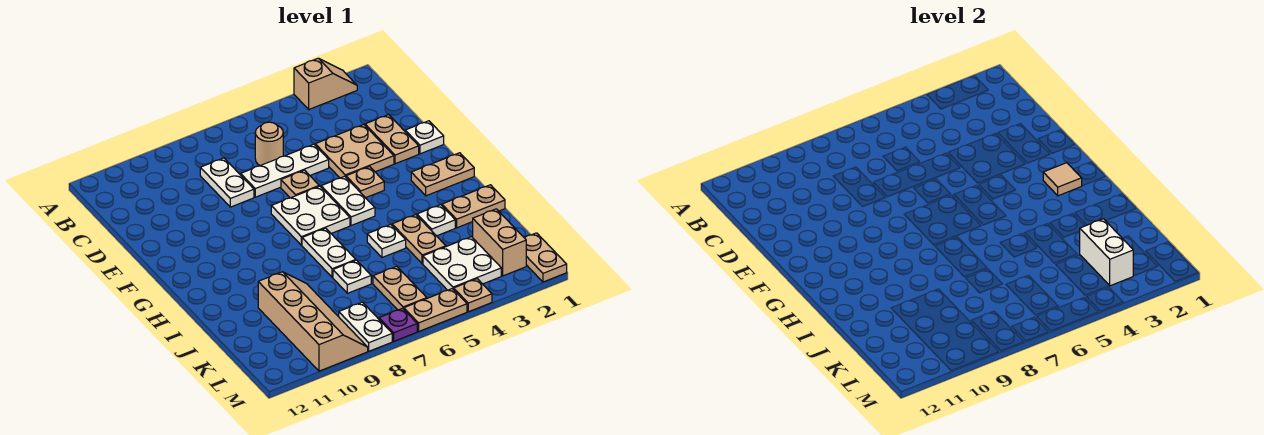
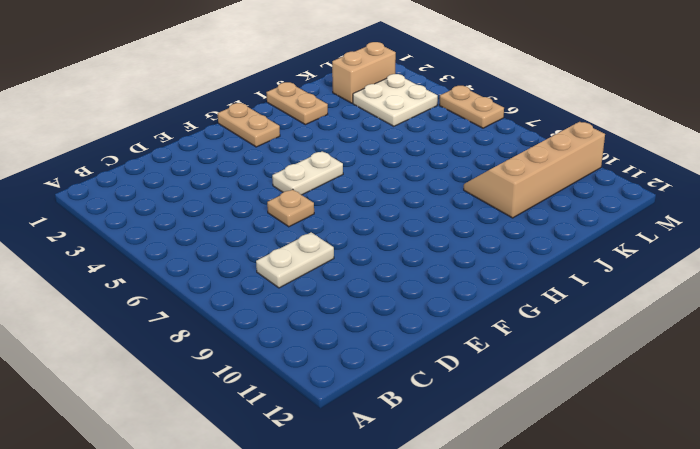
none -> tan 1x2 slope [294,58,357,109]
none -> tan 1x1 round brick [255,122,283,166]
none -> tan 1x2 plate [365,115,419,164]

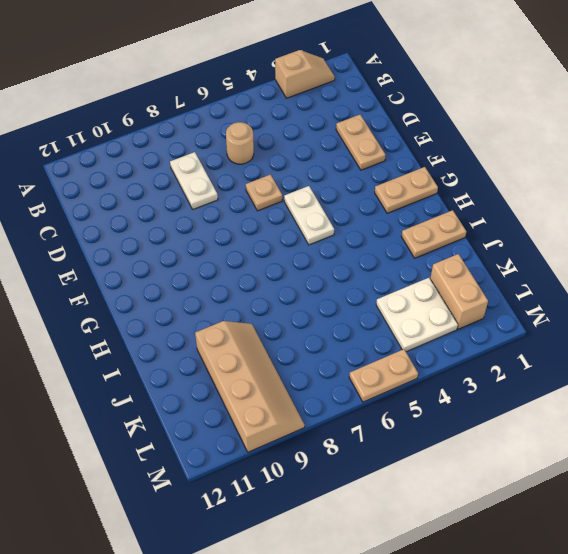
none -> tan 2x2 plate [315,125,394,178]
none -> white 1x3 plate [241,144,329,197]
none -> white 1x1 plate [405,121,444,154]

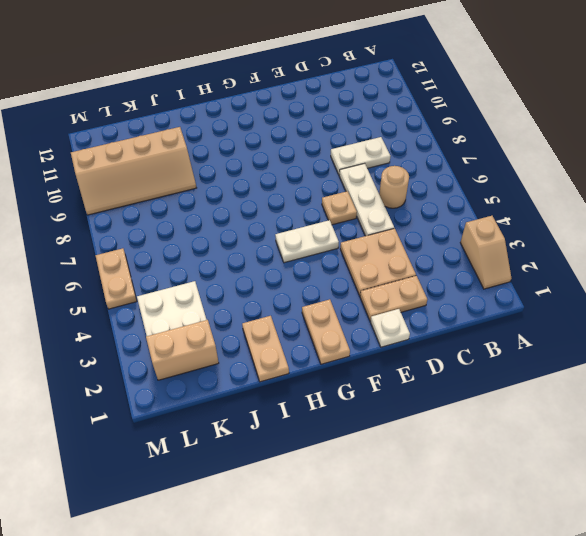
none -> tan 1x1 plate [346,166,384,198]
none -> white 2x2 plate [271,186,350,245]
none -> white 1x2 plate [302,228,356,277]

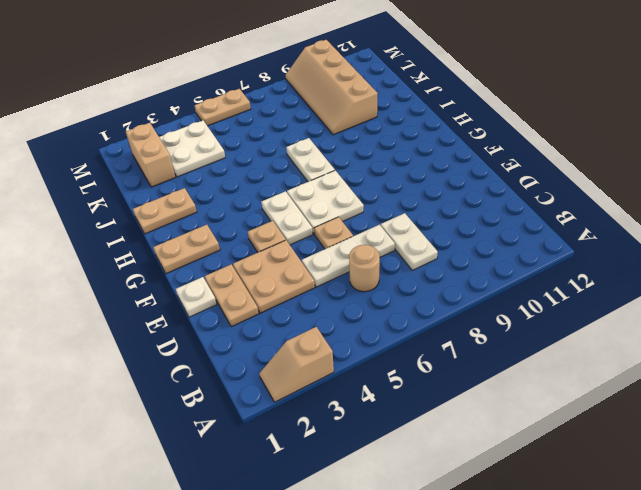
none -> white 1x1 plate [417,205,455,236]
none -> tan 1x2 plate [392,215,446,264]
none -> white 1x1 plate [367,225,406,257]

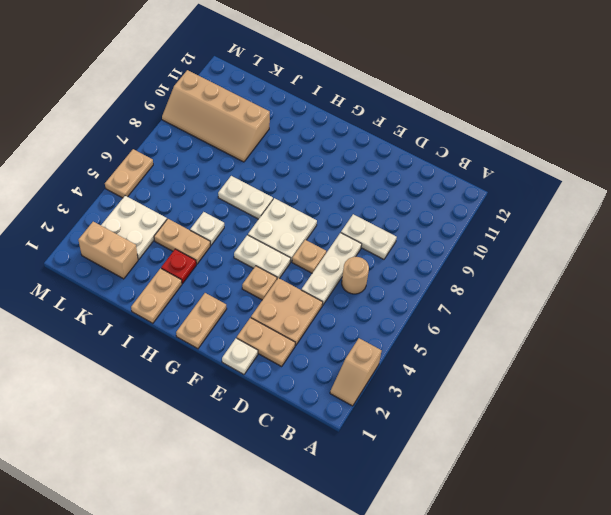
red 1x1 plate [161,249,196,284] -> white 1x1 plate [417,205,455,236]
none -> white 1x1 plate [333,260,371,293]
none -> tan 1x2 plate [373,266,427,310]
none -> tan 1x2 plate [525,233,567,282]

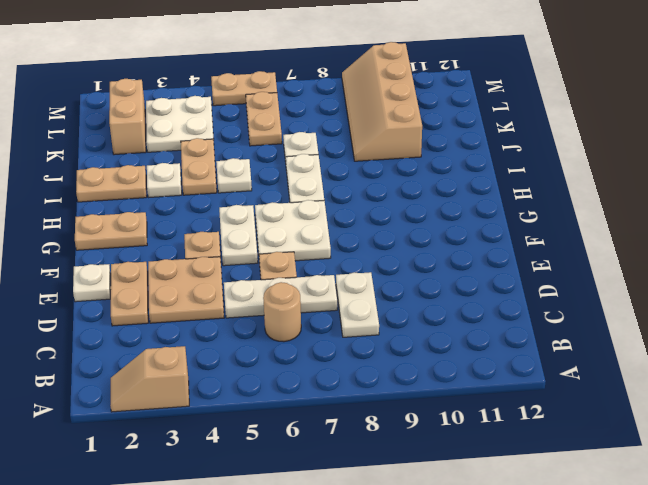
none -> tan 1x2 plate [525,233,567,282]
none -> white 1x2 plate [339,302,392,351]
none -> tan 1x1 plate [454,279,492,312]

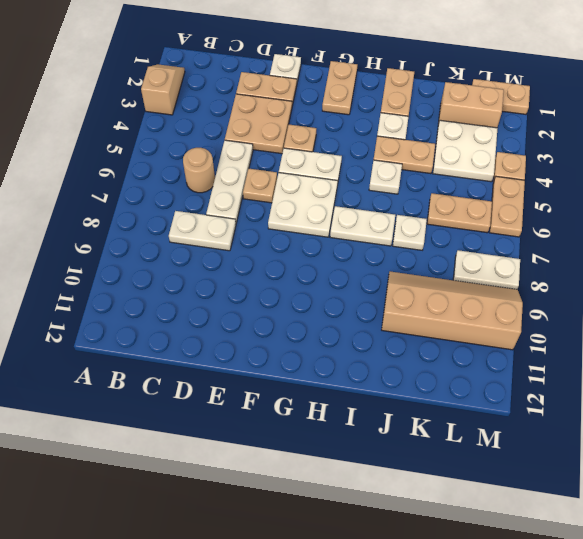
none -> purple 1x1 plate [379,308,417,341]
none -> tan 1x1 tile [1043,163,1082,196]
none -> white 1x2 brick [1080,219,1133,286]

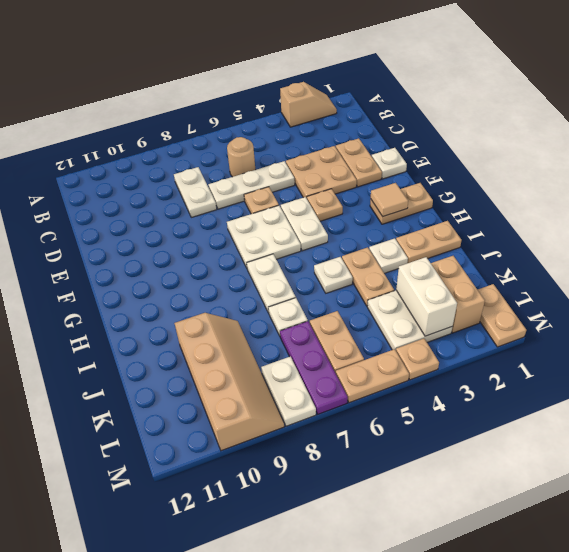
purple 1x3 plate [280,321,348,414] -> purple 1x1 plate [379,308,417,341]

